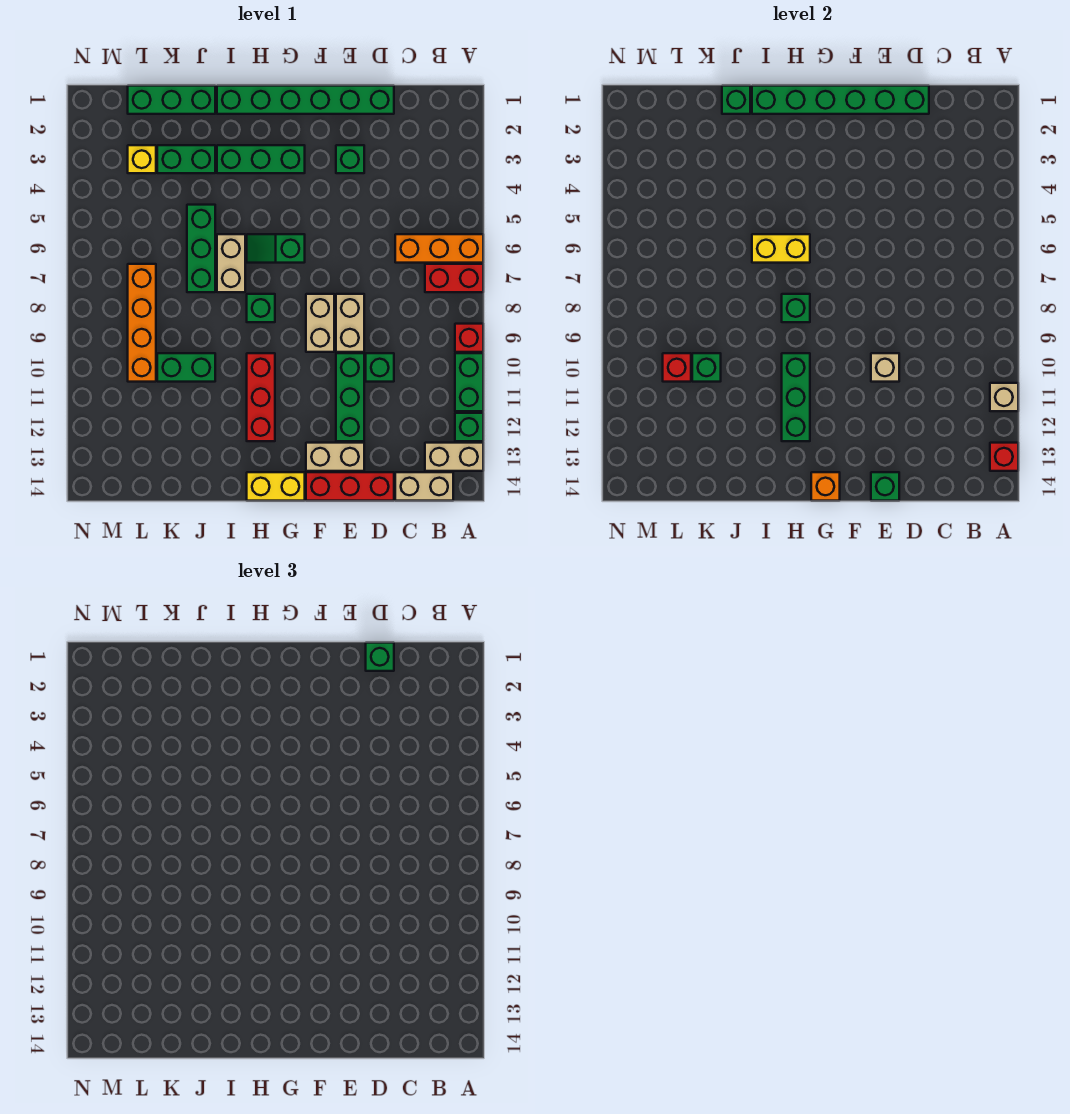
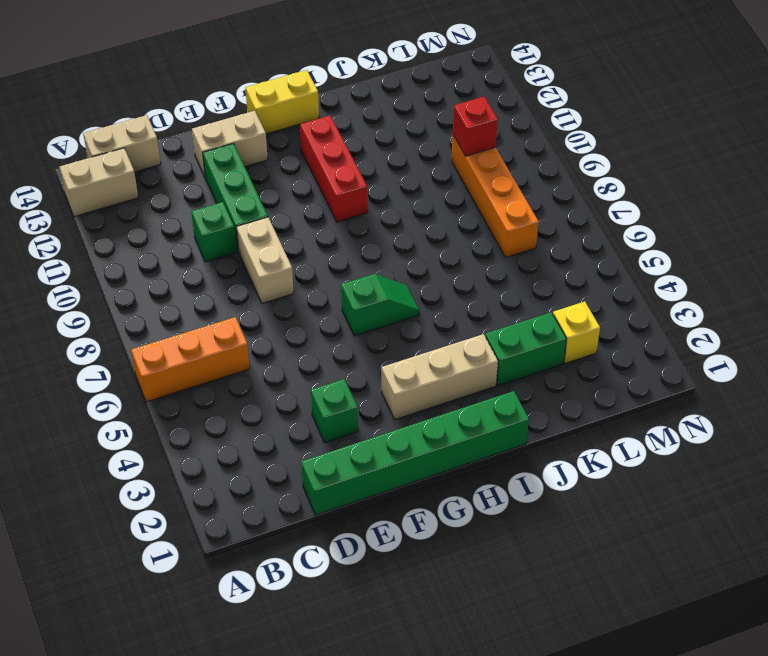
tan 1x3 brick [382,334,498,420] -> green 1x3 brick [217,145,305,173]
none -> red 1x2 brick [425,264,483,292]
none -> red 1x1 brick [455,324,483,352]
none -> green 1x2 brick [455,353,483,411]
none -> green 1x1 brick [455,413,483,441]

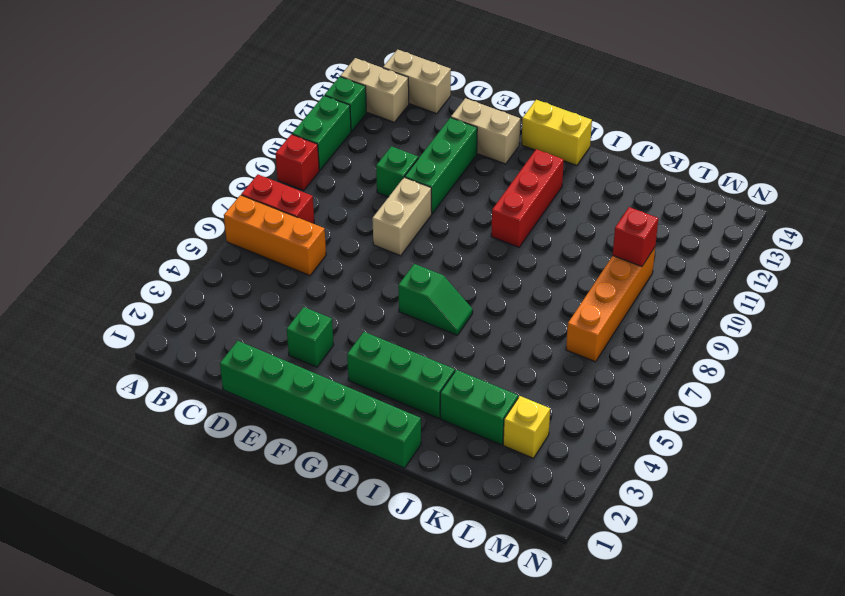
none -> red 1x3 brick [306,472,394,501]
none -> tan 1x2 brick [306,294,334,352]
none -> green 1x1 brick [247,294,275,322]
none -> tan 1x2 brick [217,234,245,292]

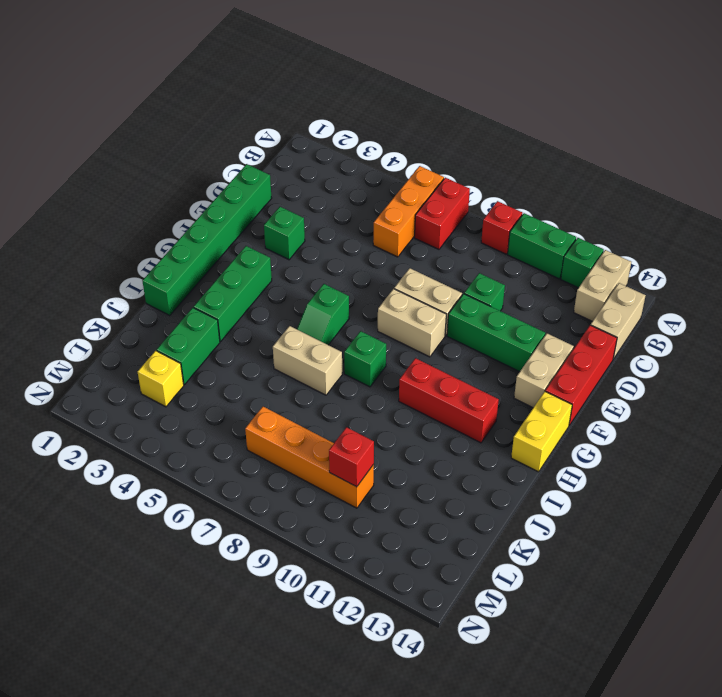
none -> green 1x3 brick [128,86,215,114]
none -> green 1x3 brick [187,205,215,292]
none -> green 1x2 brick [157,353,215,382]
none -> tan 1x1 brick [990,383,1018,411]

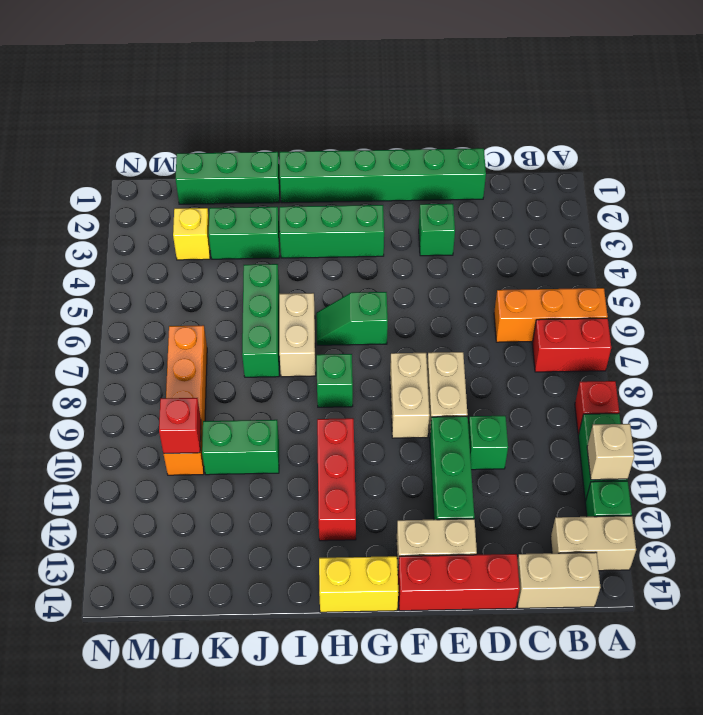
none -> red 1x1 brick [990,443,1018,471]
none -> green 1x6 brick [752,86,929,114]
none -> tan 1x1 brick [871,353,899,382]
none -> green 1x1 brick [871,472,899,501]

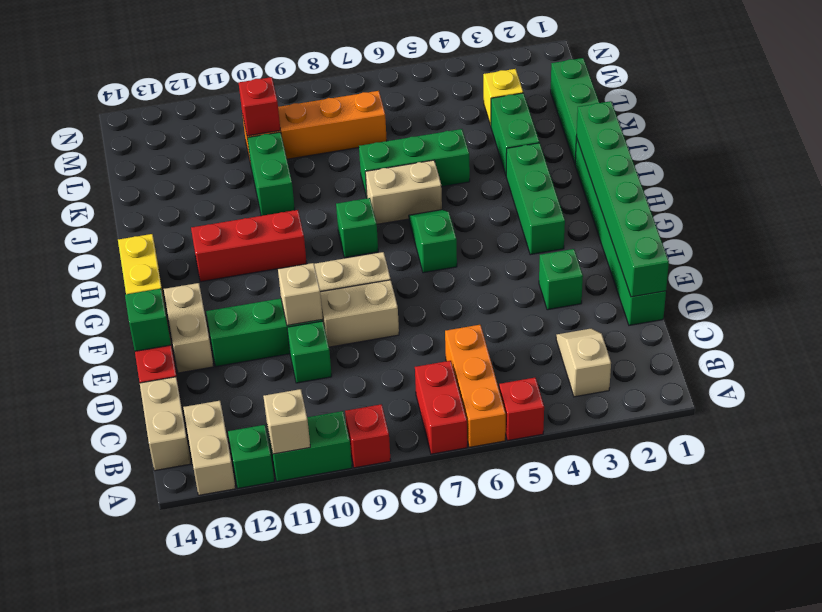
red 1x1 brick [499,378,544,441] -> red 1x1 brick moved to [990,443,1018,471]
tan 1x2 slope [556,328,611,397] -> none
none -> orange 1x1 brick [811,472,840,501]
none -> yellow 1x2 brick [752,234,810,263]
none -> green 1x1 brick [782,294,810,322]
none -> green 1x3 brick [782,353,810,441]

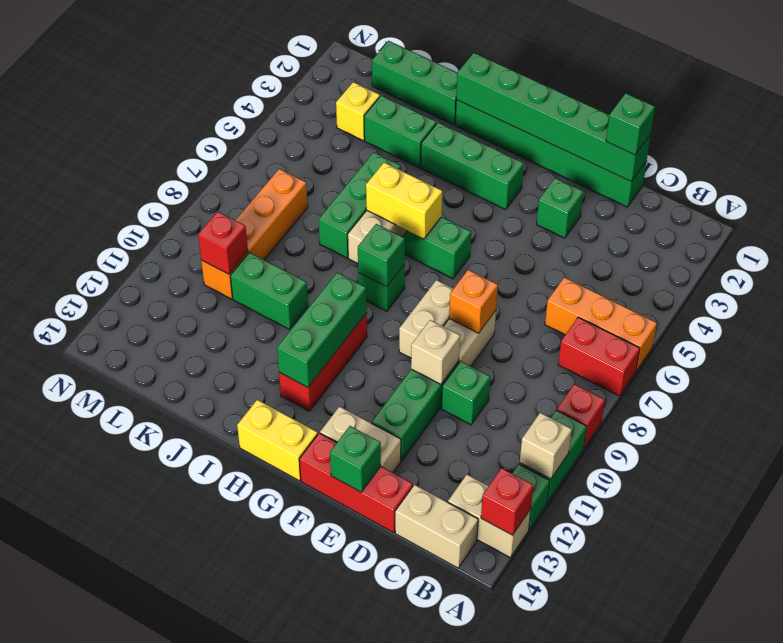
orange 1x1 brick [449,270,498,333] -> orange 1x1 brick moved to [811,472,840,501]
none -> green 1x1 brick [722,86,750,114]
none -> green 1x1 brick [692,353,721,382]

